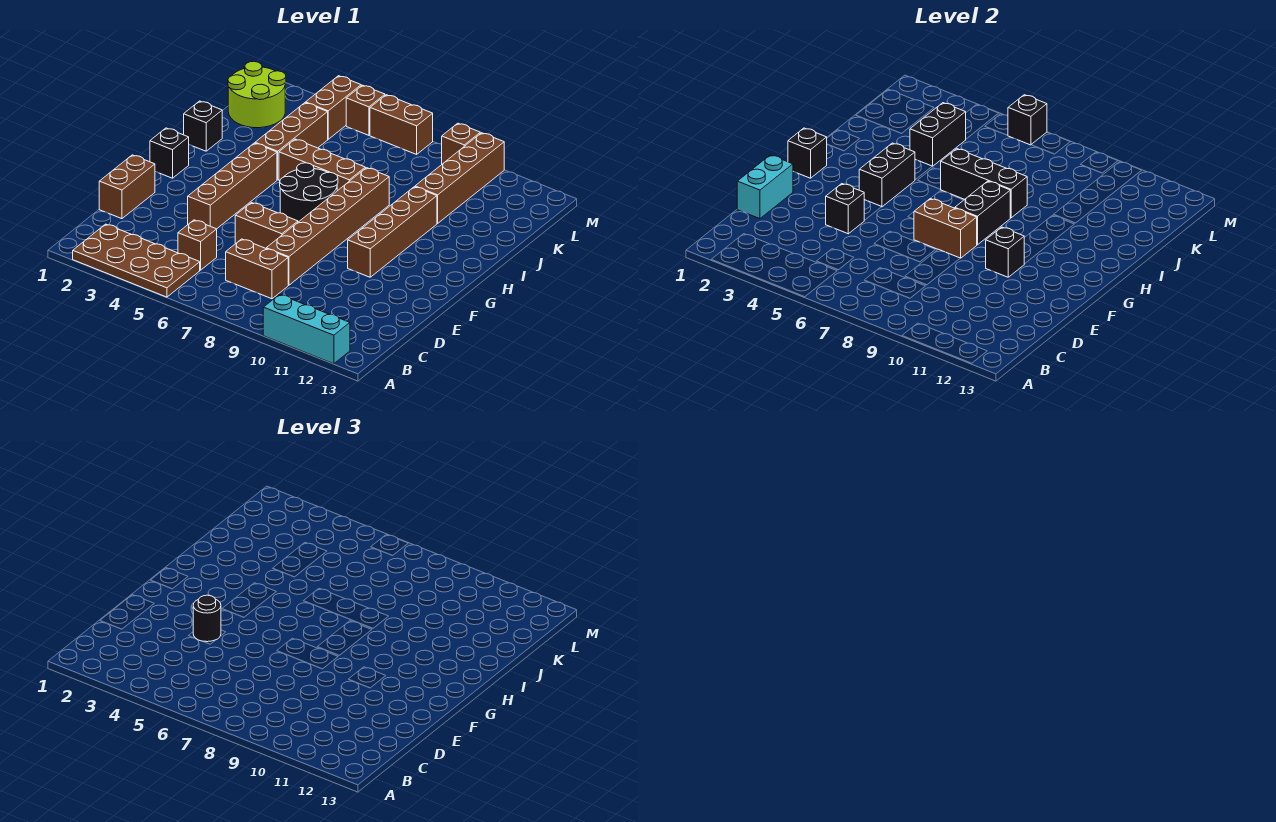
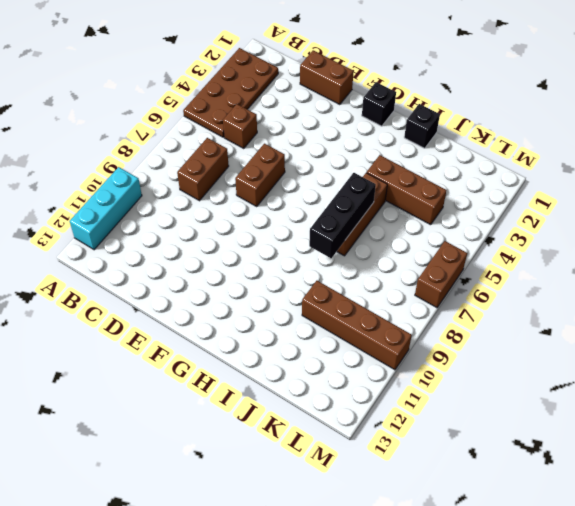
none -> brown 1x6 brick [266,168,389,285]
none -> brown 1x4 brick [188,143,277,229]
none -> brown 1x4 brick [348,187,437,277]
none -> black 2x2 round brick [280,163,338,222]

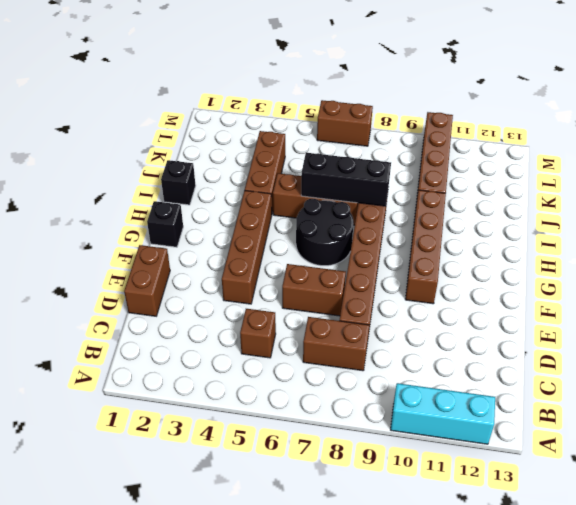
none -> brown 2x4 plate [73,224,200,297]
none -> lime 2x2 round brick [228,61,286,128]
none -> brown 1x2 brick [306,76,361,139]
none -> brown 1x1 brick [346,85,385,135]

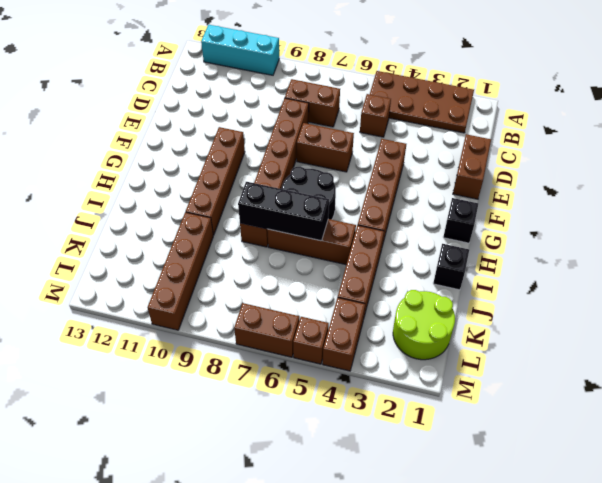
none -> brown 1x1 brick [442,123,480,164]
none -> cyan 1x2 brick [737,155,793,219]
none -> black 1x1 brick [826,184,864,234]
none -> brown 1x2 brick [914,198,977,258]

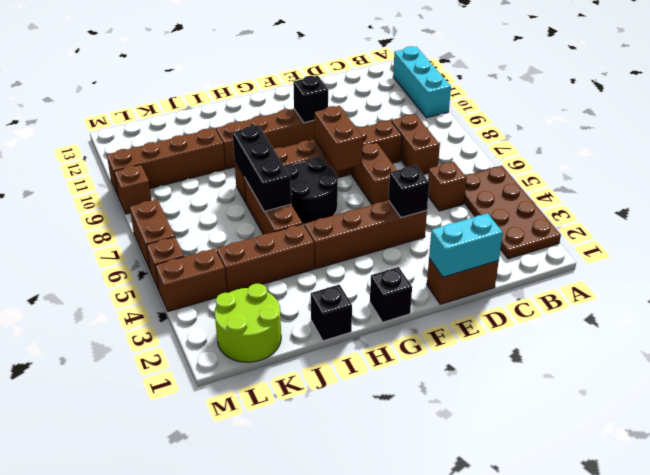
none -> black 1x1 brick [788,128,827,178]
none -> black 1x2 brick [859,143,915,207]
none -> black 1x2 brick [955,181,1010,245]
none -> black 1x2 brick [910,103,966,166]

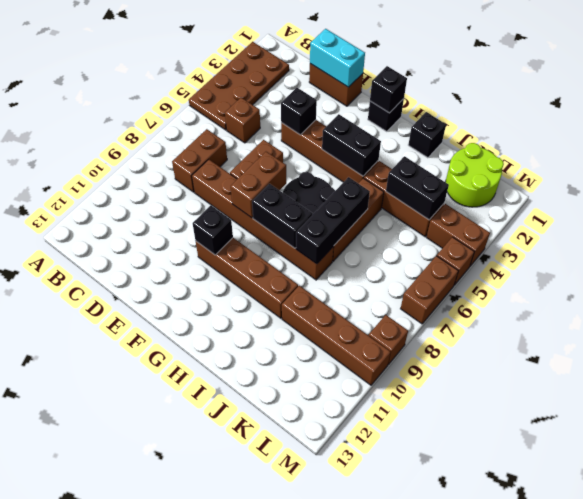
none -> cyan 1x3 brick [263,295,350,364]
none -> black 1x1 brick [1008,95,1047,145]
none -> black 1x1 round brick [193,595,221,642]

